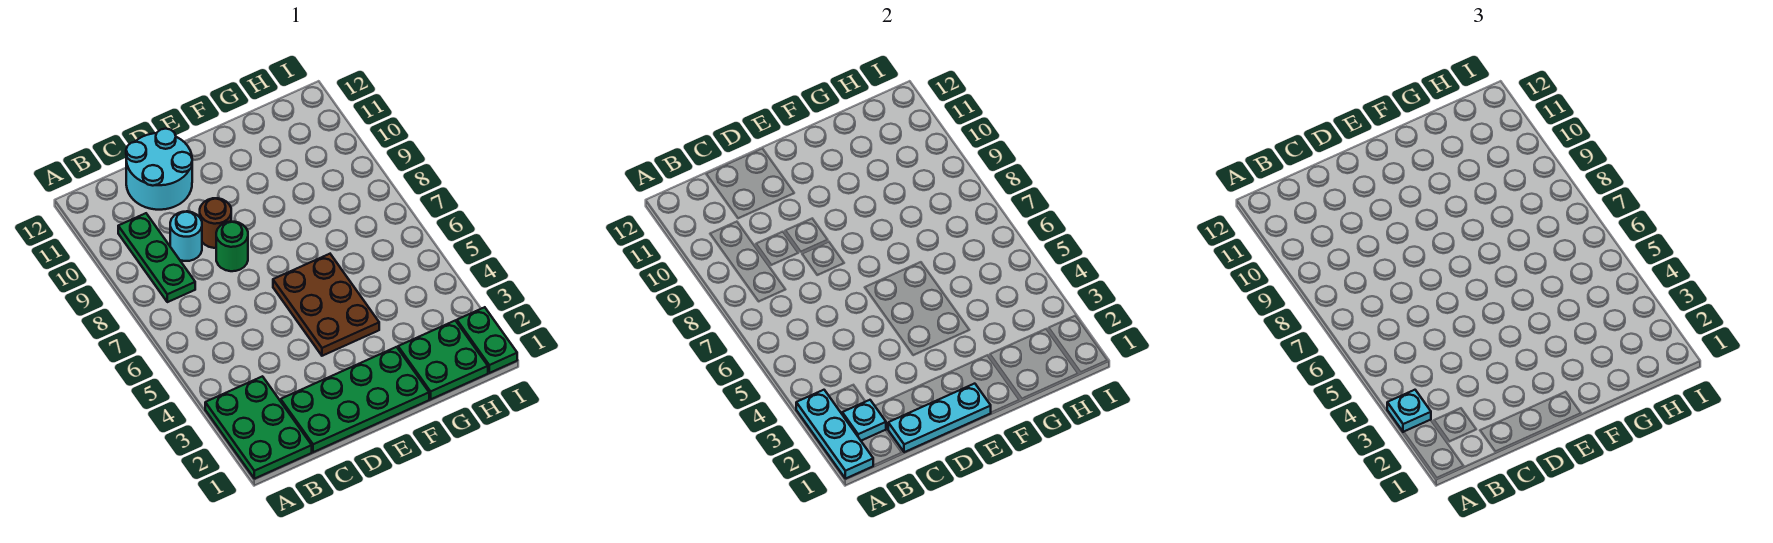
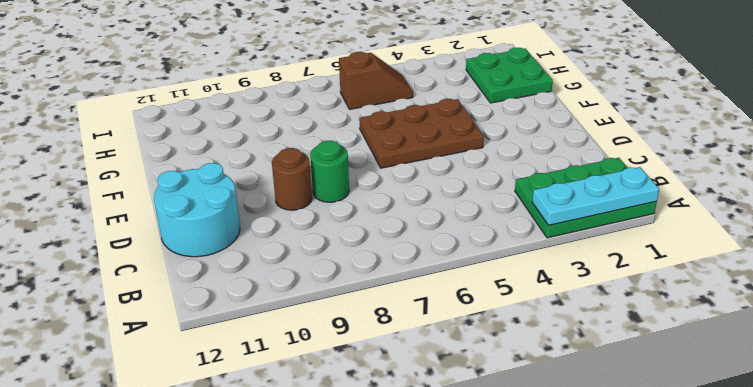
brown 1x2 slope [339,52,413,109] -> none
none -> green 1x3 plate [118,213,195,302]
none -> green 2x4 plate [281,347,429,452]
none -> cyan 1x1 round brick [170,211,202,261]

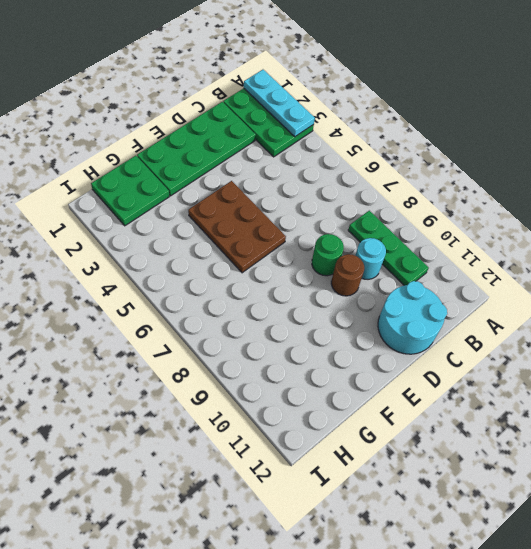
none -> green 1x2 plate [457,307,517,373]
none -> cyan 1x1 plate [842,400,886,441]
none -> cyan 1x3 plate [888,384,991,452]

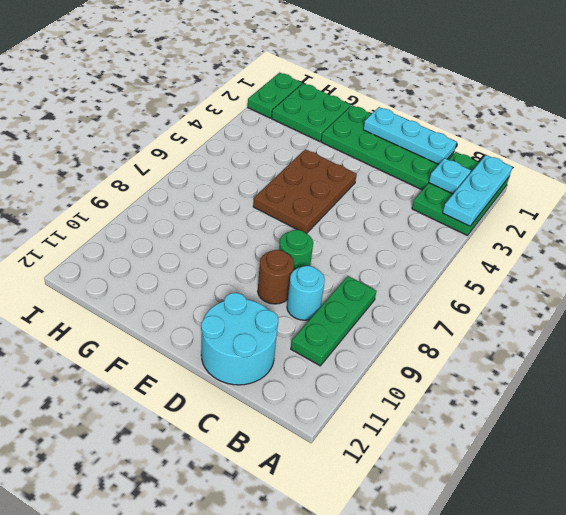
none -> cyan 1x1 plate [1387,390,1431,432]

